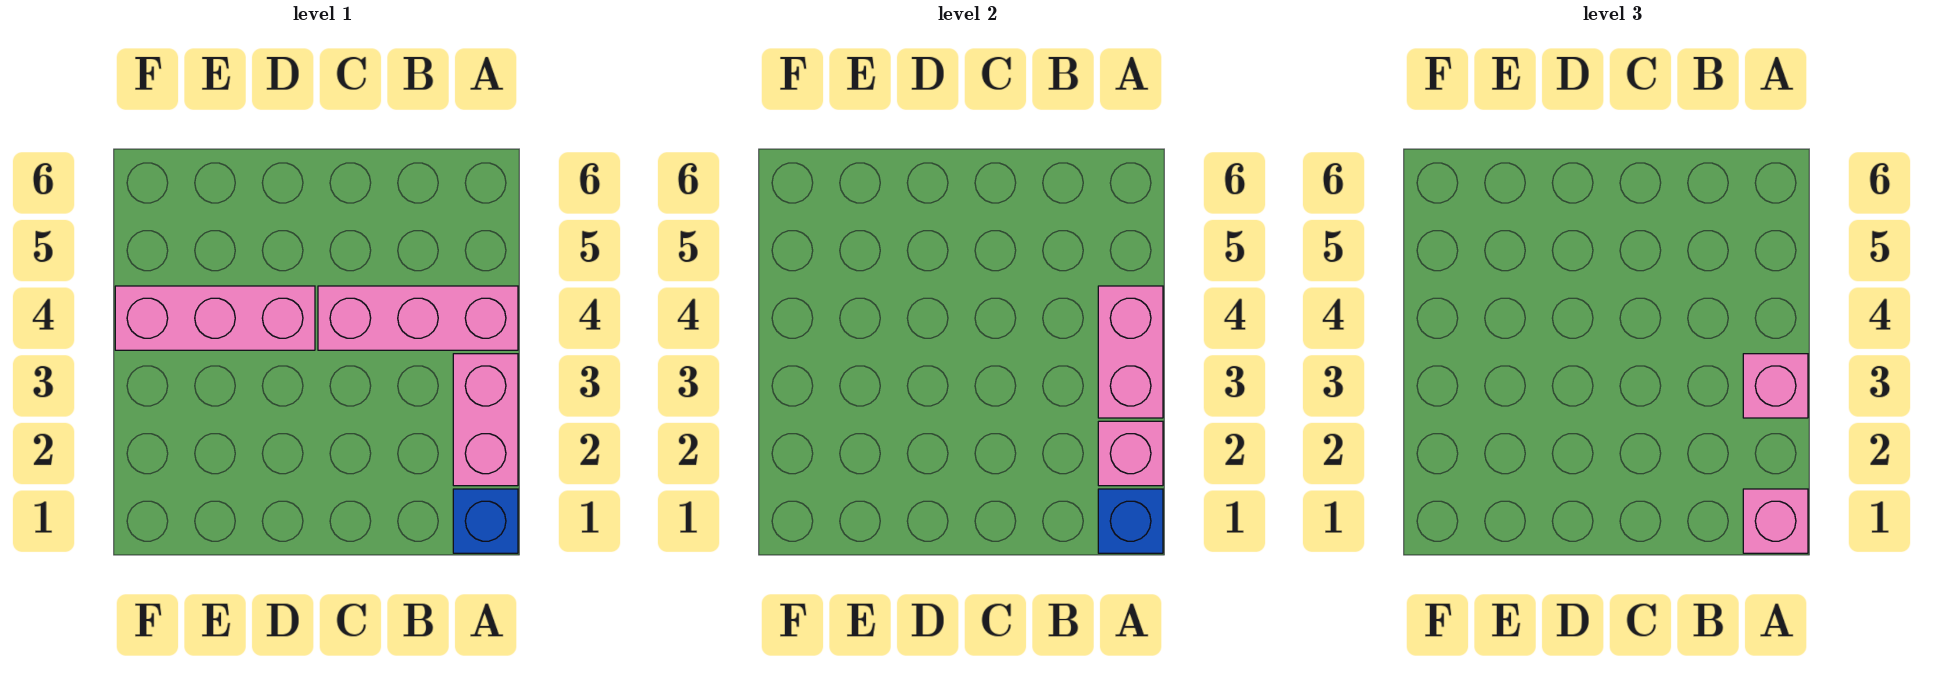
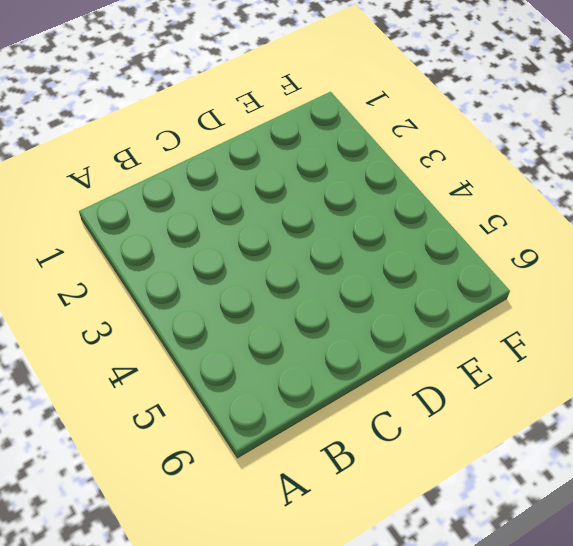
none -> blue 1x1 brick [453,489,518,553]
none -> pink 1x2 brick [453,354,518,486]

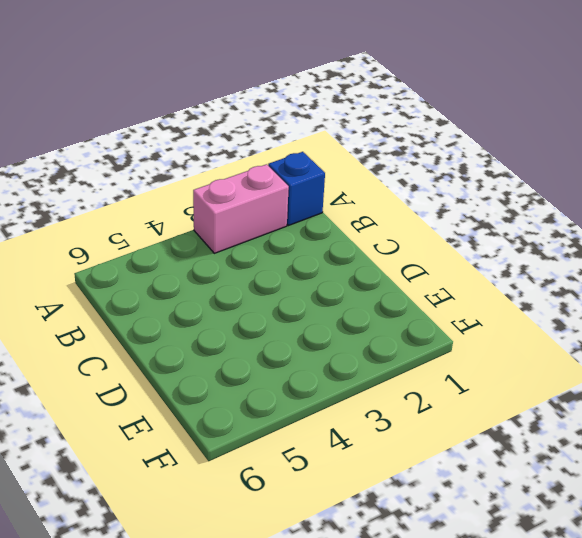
none -> pink 1x3 brick [318,286,518,350]
none -> pink 1x3 brick [115,286,315,350]

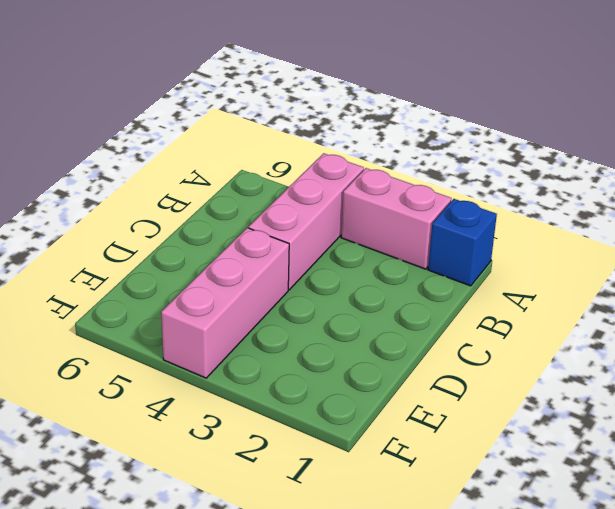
none -> blue 1x1 brick [1098,489,1163,553]
none -> pink 1x1 brick [1098,421,1163,486]

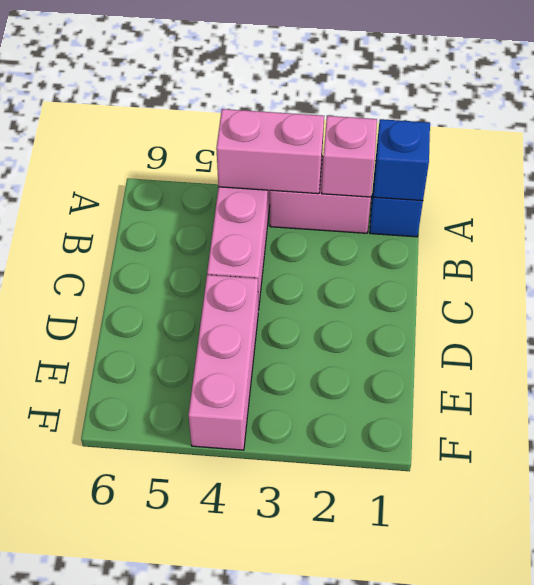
none -> pink 1x1 brick [1743,489,1808,553]
none -> pink 1x1 brick [1743,354,1808,418]

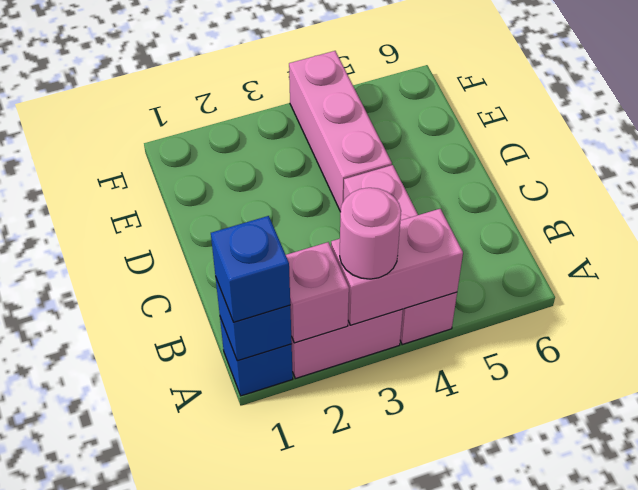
blue 1x1 brick [211,216,290,322] -> pink 1x1 brick [1743,489,1808,553]
pink 1x1 round brick [340,188,401,279] -> pink 1x1 brick [1743,354,1808,418]

